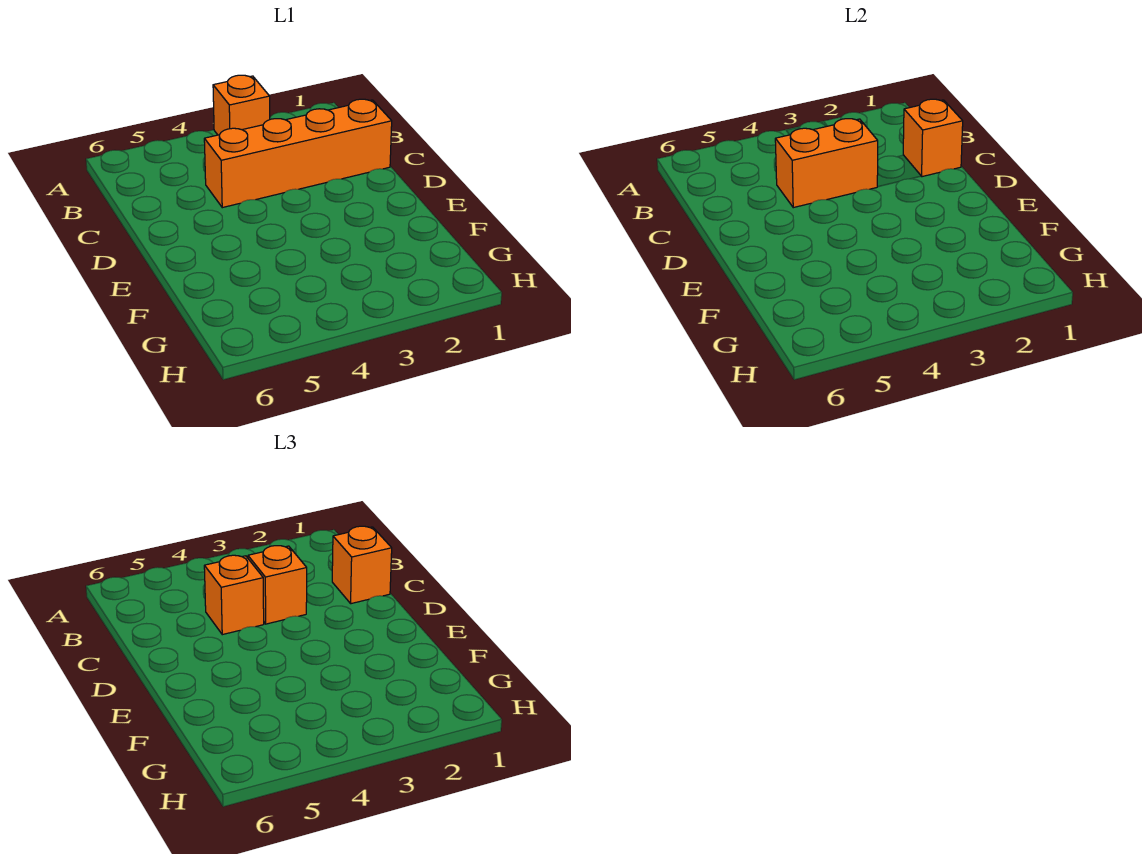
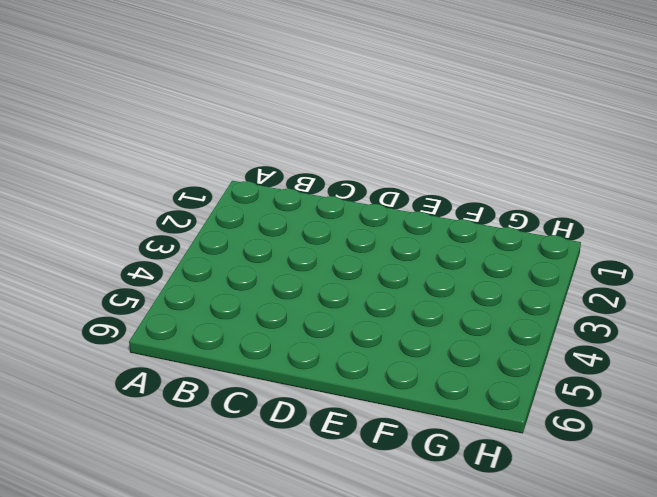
none -> orange 1x1 brick [213,75,270,135]
none -> orange 1x4 brick [204,99,392,208]

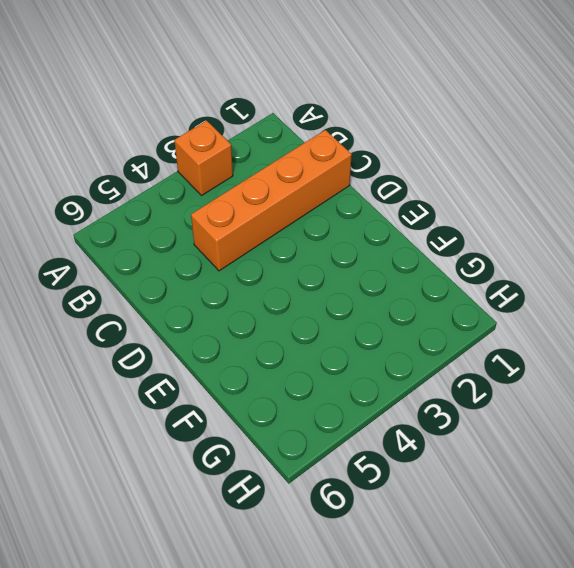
none -> orange 1x1 brick [903,99,963,177]
none -> orange 1x2 brick [775,119,878,208]

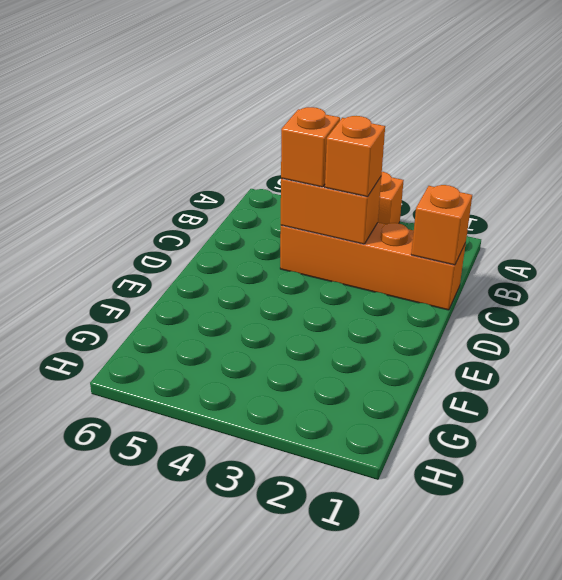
none -> orange 1x1 brick [332,526,392,604]

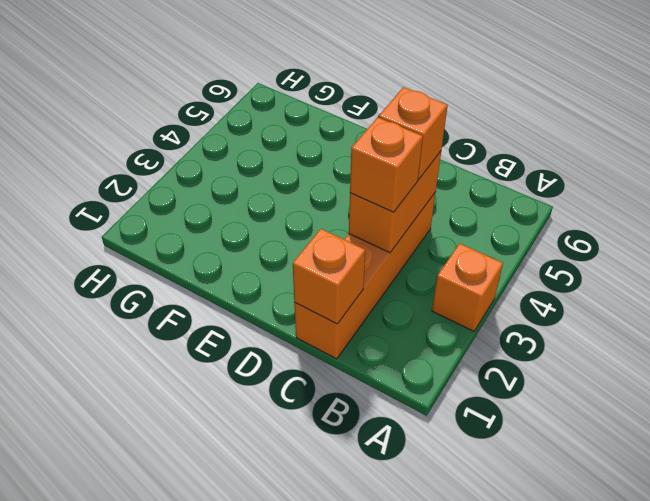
none -> orange 1x1 brick [332,526,392,604]

